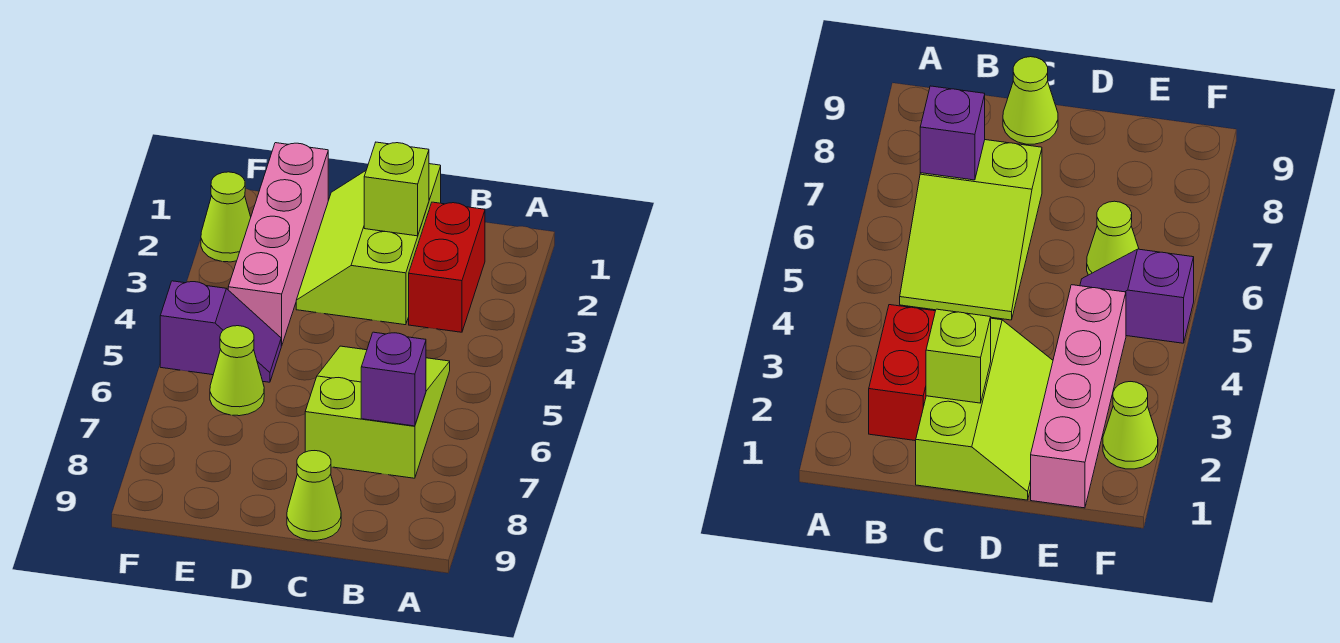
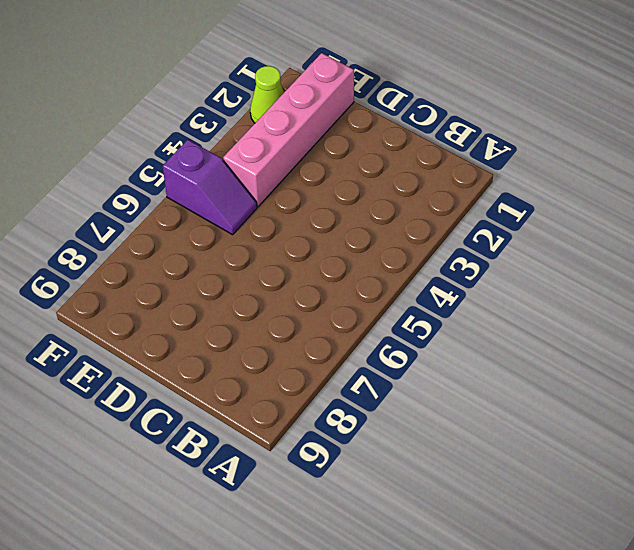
none -> red 1x2 brick [409,202,485,332]
none -> lime 2x3 slope [305,346,450,478]

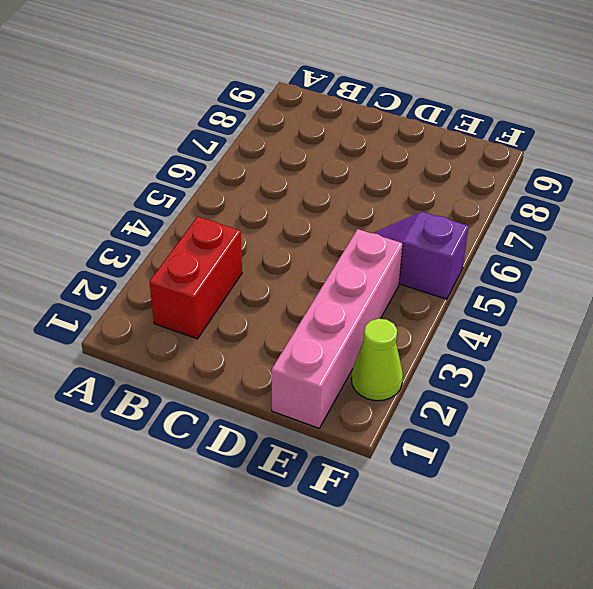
none -> lime 2x3 slope [305,346,450,478]
none -> lime 2x3 slope [296,164,441,325]

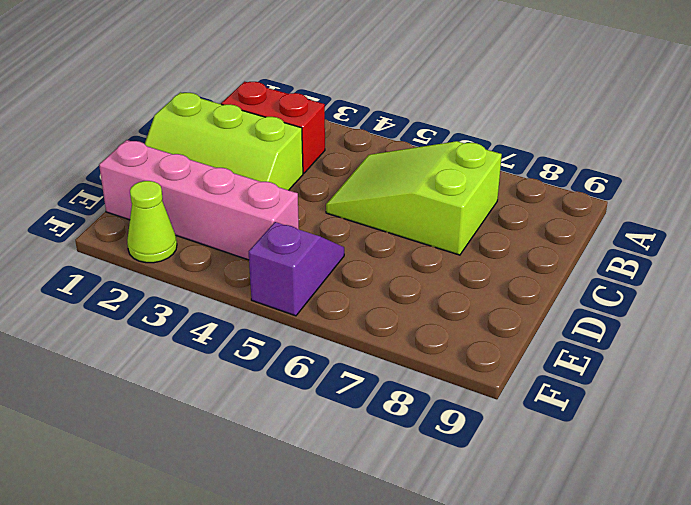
none -> lime 1x1 cone [287,451,341,540]
none -> lime 1x1 cone [210,326,264,416]

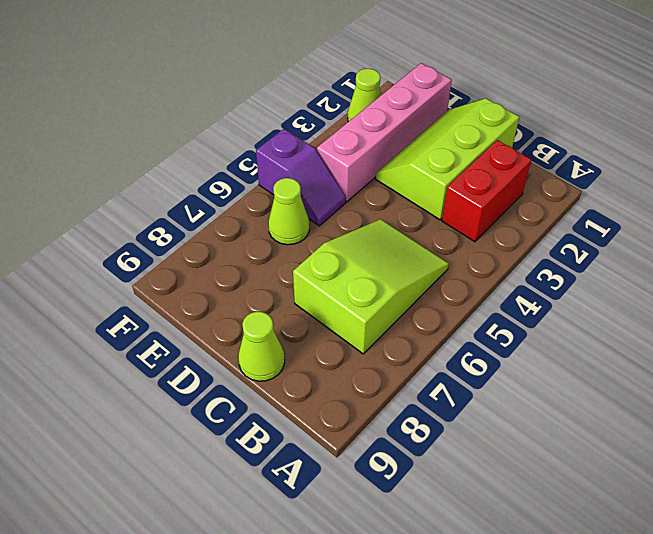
none -> purple 1x1 brick [361,332,426,426]
none -> lime 1x1 brick [364,142,429,236]

